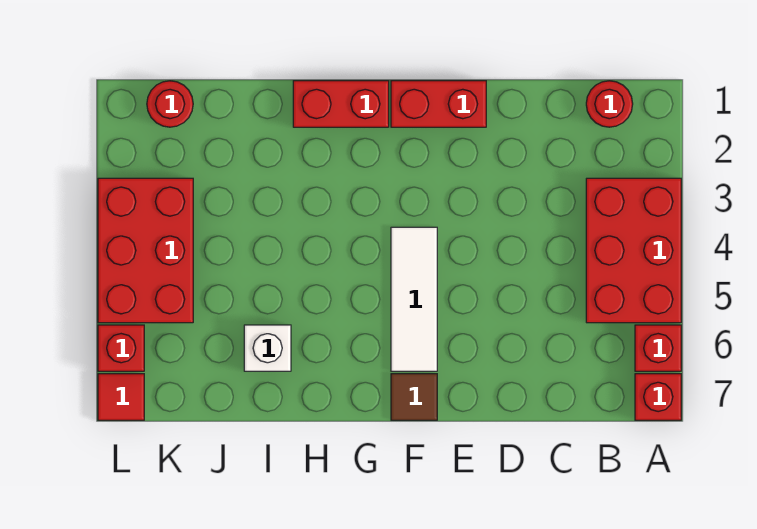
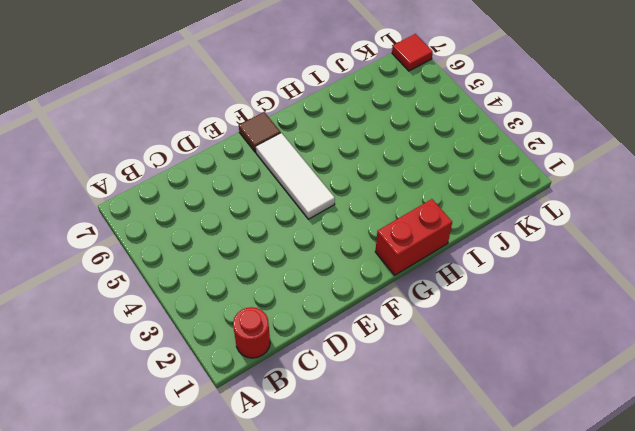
none -> red 2x3 brick [586,178,681,323]
none -> red 1x1 brick [635,325,681,371]
none -> red 1x1 brick [635,374,681,420]

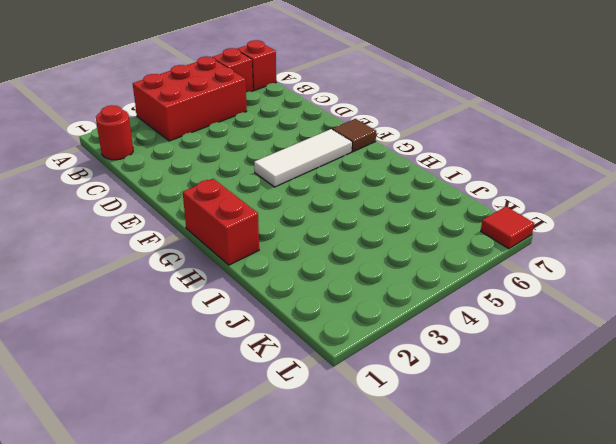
none -> red 1x2 brick [391,81,486,127]
none -> white 1x1 brick [244,325,291,371]
none -> red 1x1 round brick [147,81,193,127]

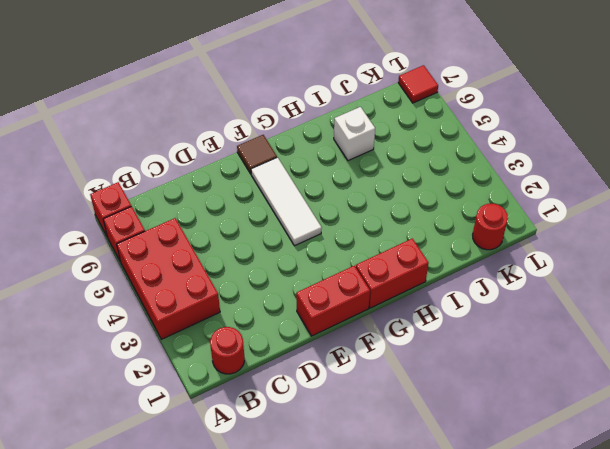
none -> red 2x3 brick [98,178,193,323]
none -> red 1x1 brick [98,325,144,371]

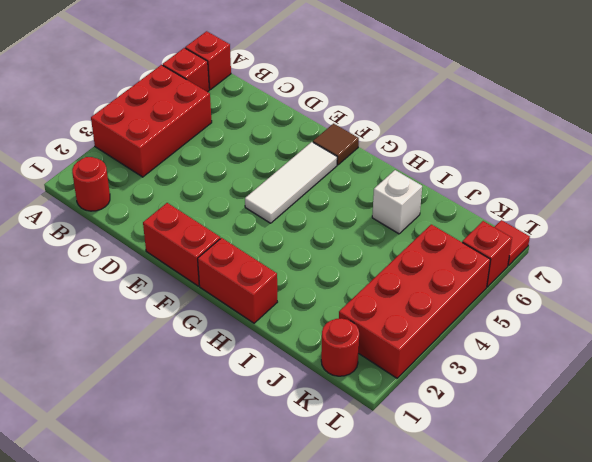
red 2x4 brick [339,224,490,378] -> red 2x3 brick [98,178,193,323]

